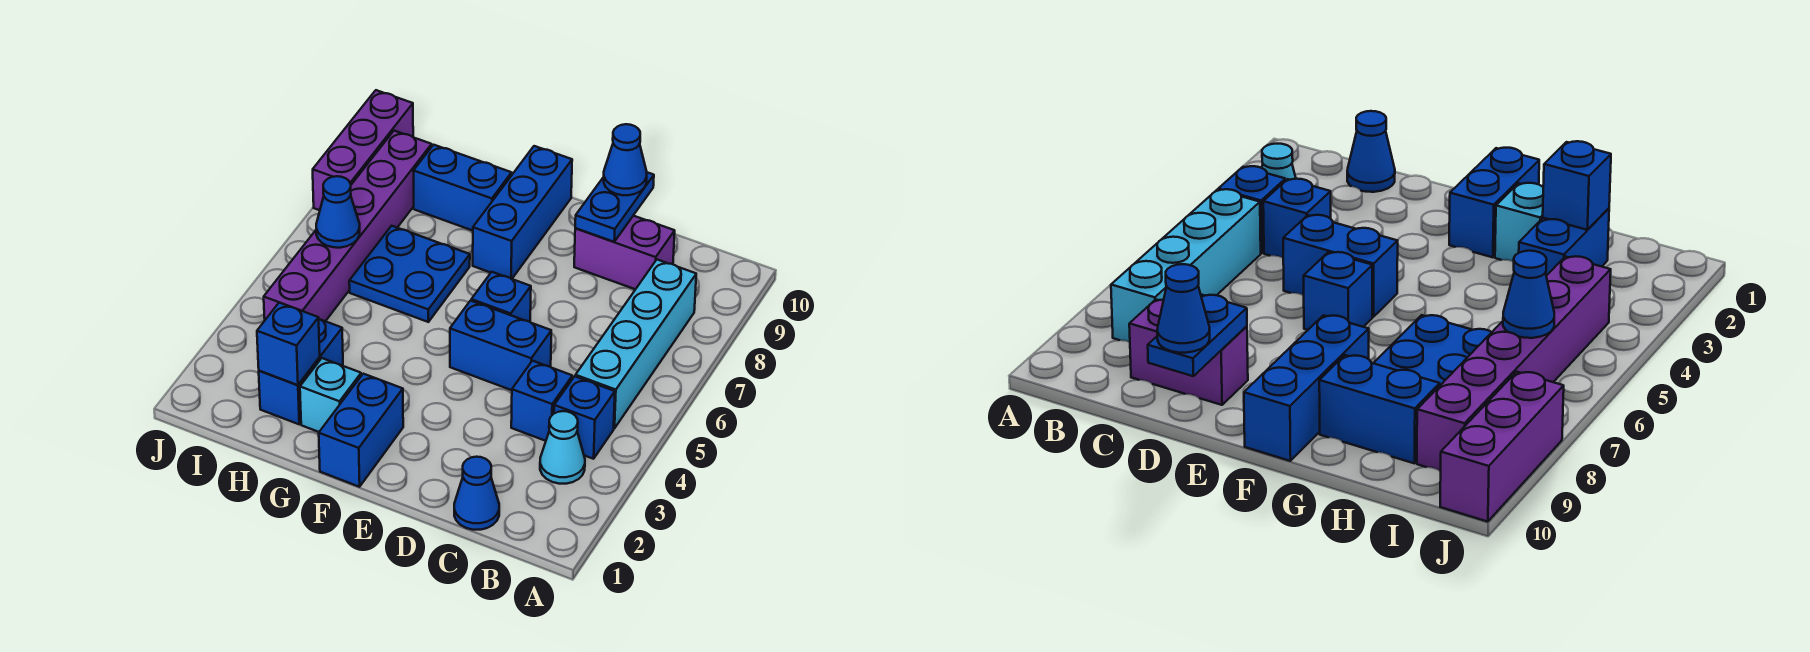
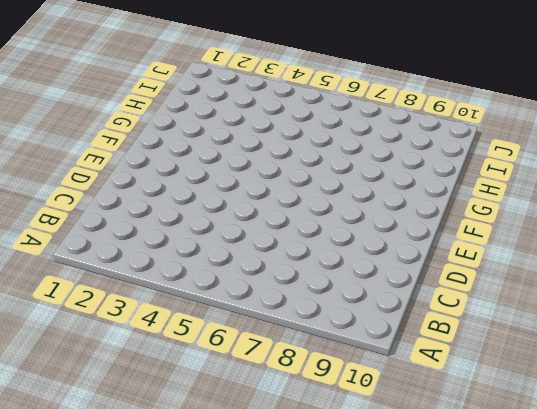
none -> cyan 1x1 cone [540,411,585,484]
none -> blue 1x1 brick [554,376,615,459]
none -> cyan 1x4 brick [575,260,696,429]

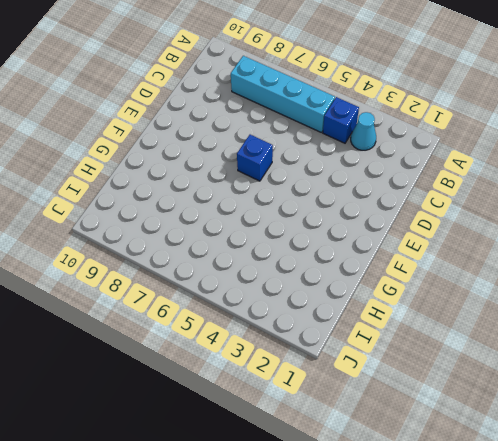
none -> blue 1x1 cone [454,457,499,530]
none -> blue 1x1 brick [511,361,572,441]
none -> purple 1x2 brick [574,216,675,289]

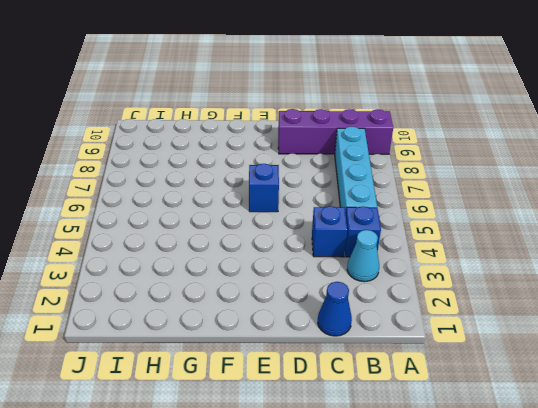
purple 1x4 brick [278,109,393,154] -> purple 1x2 brick [574,216,675,289]
none -> blue 1x2 brick [450,301,551,390]
none -> blue 1x2 brick [319,374,403,487]
none -> blue 1x3 brick [473,146,572,279]

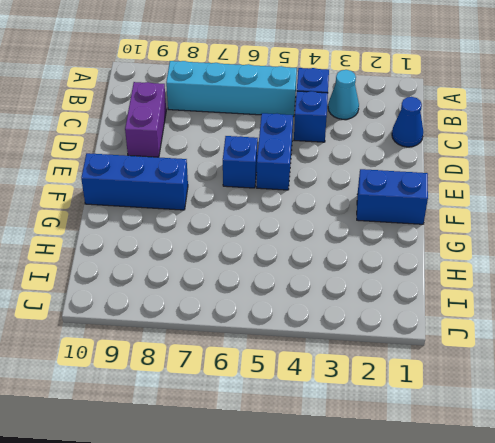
none -> cyan 1x1 brick [300,358,361,432]
none -> blue 2x2 plate [349,226,470,322]
none -> blue 1x2 brick [413,145,512,231]

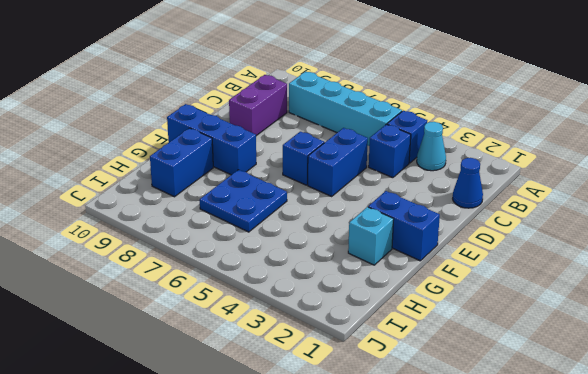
none -> blue 1x2 brick [259,319,343,424]
none -> purple 1x6 brick [264,131,432,321]
none -> purple 1x3 brick [313,90,413,210]

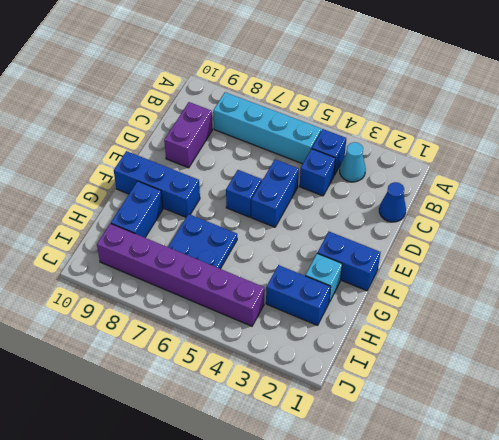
none -> purple 1x3 brick [313,90,413,210]
none -> blue 1x2 plate [575,172,654,242]
none -> blue 1x1 brick [257,303,320,385]

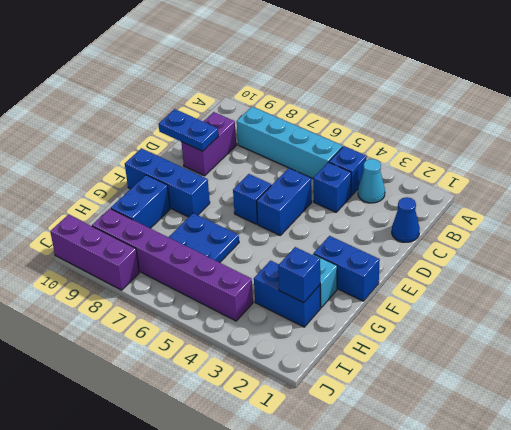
none -> blue 1x1 cone [316,176,360,248]
none -> blue 1x1 cone [604,124,647,195]

